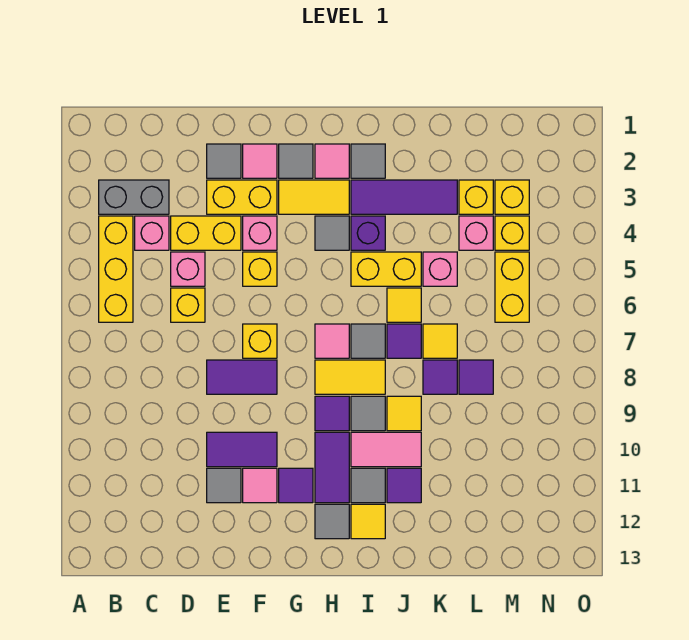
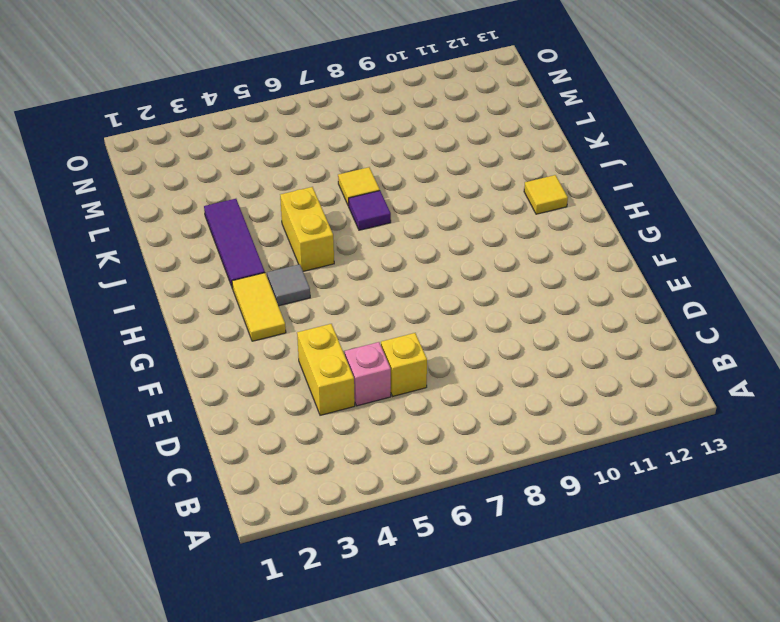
none -> grey 1x2 brick [99,180,169,214]
none -> yellow 1x3 brick [99,216,133,322]
none -> pink 1x1 brick [135,216,169,250]
none -> grey 1x1 tile [207,144,241,178]

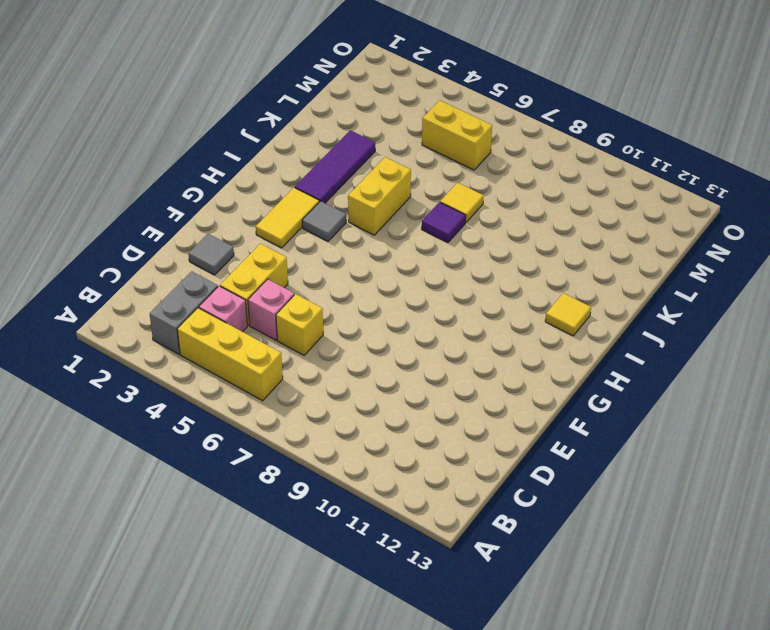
none -> yellow 1x2 brick [207,180,277,214]
none -> purple 1x2 tile [207,360,277,394]
none -> purple 1x2 tile [207,432,277,467]
none -> grey 1x1 tile [207,468,241,503]

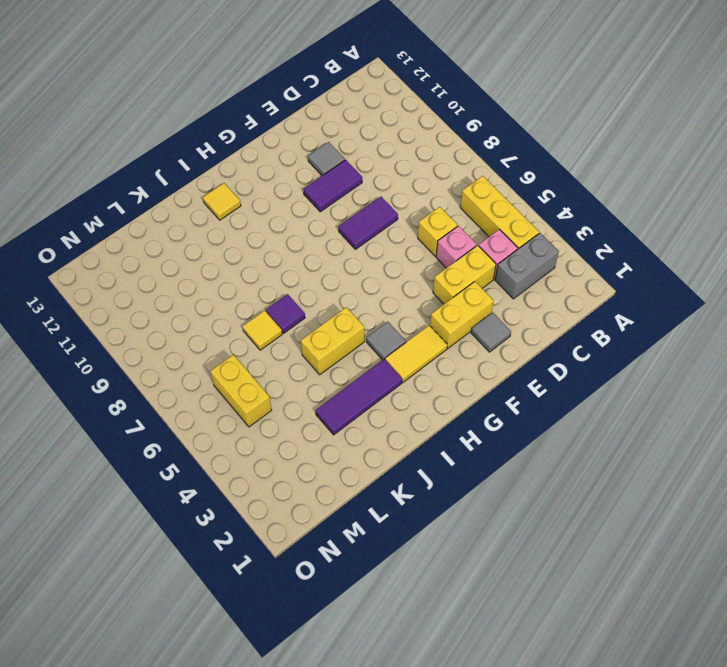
none -> pink 1x1 tile [243,144,277,178]
none -> pink 1x1 brick [243,216,277,250]
none -> yellow 1x1 brick [243,252,277,286]
none -> yellow 1x1 brick [243,324,277,358]

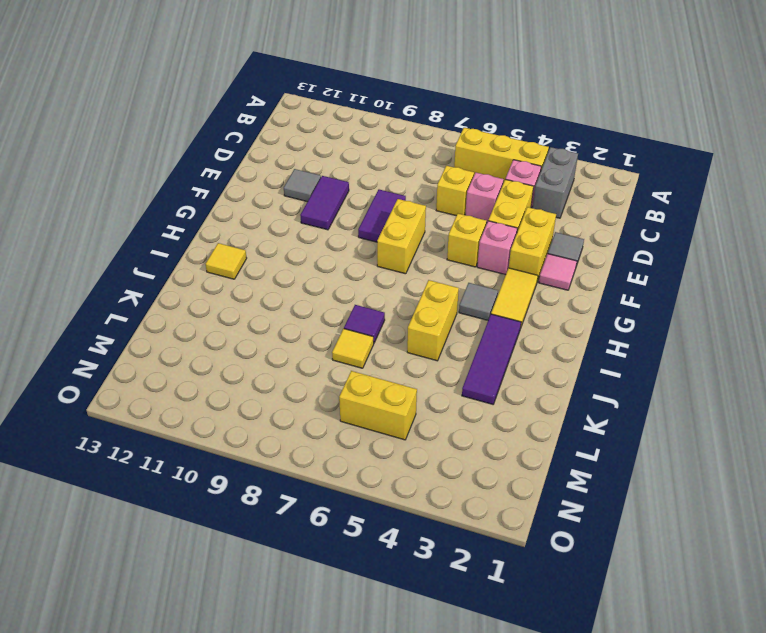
yellow 1x2 brick [377,199,426,274] -> yellow 1x1 brick [243,324,277,358]
none -> pink 1x1 tile [243,468,277,503]
none -> grey 1x1 tile [279,144,313,178]
none -> purple 1x1 tile [279,468,313,503]
none -> pink 1x1 tile [315,144,349,178]

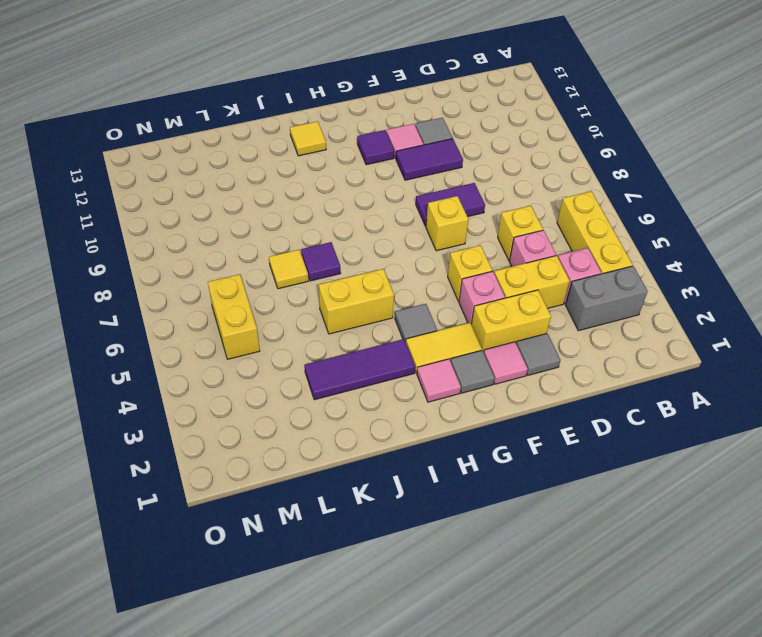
none -> pink 1x1 tile [315,324,349,358]
none -> yellow 1x2 tile [315,360,385,394]
none -> purple 1x1 tile [315,396,349,431]
none -> purple 1x2 tile [315,432,349,503]

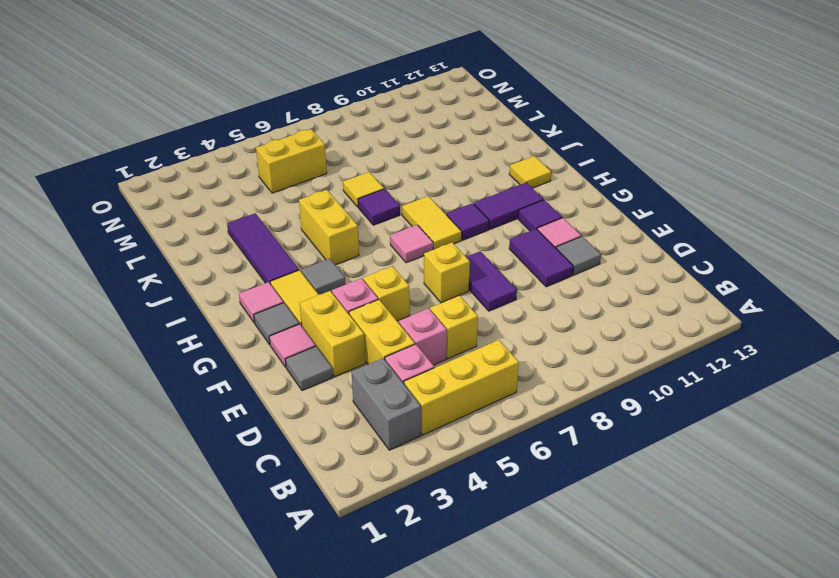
none -> grey 1x1 tile [315,504,349,539]
none -> grey 1x1 tile [351,144,385,178]
none -> purple 1x1 brick [351,216,385,250]
none -> grey 1x1 tile [351,324,385,358]

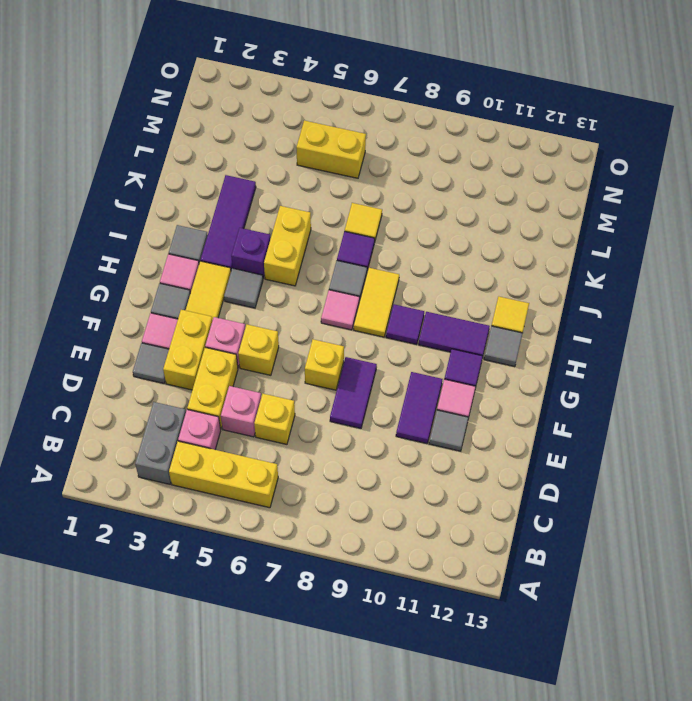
none -> grey 1x1 tile [351,396,385,431]
none -> pink 1x2 tile [351,432,421,467]
none -> grey 1x1 tile [351,468,385,503]
none -> yellow 1x1 tile [387,288,421,322]

